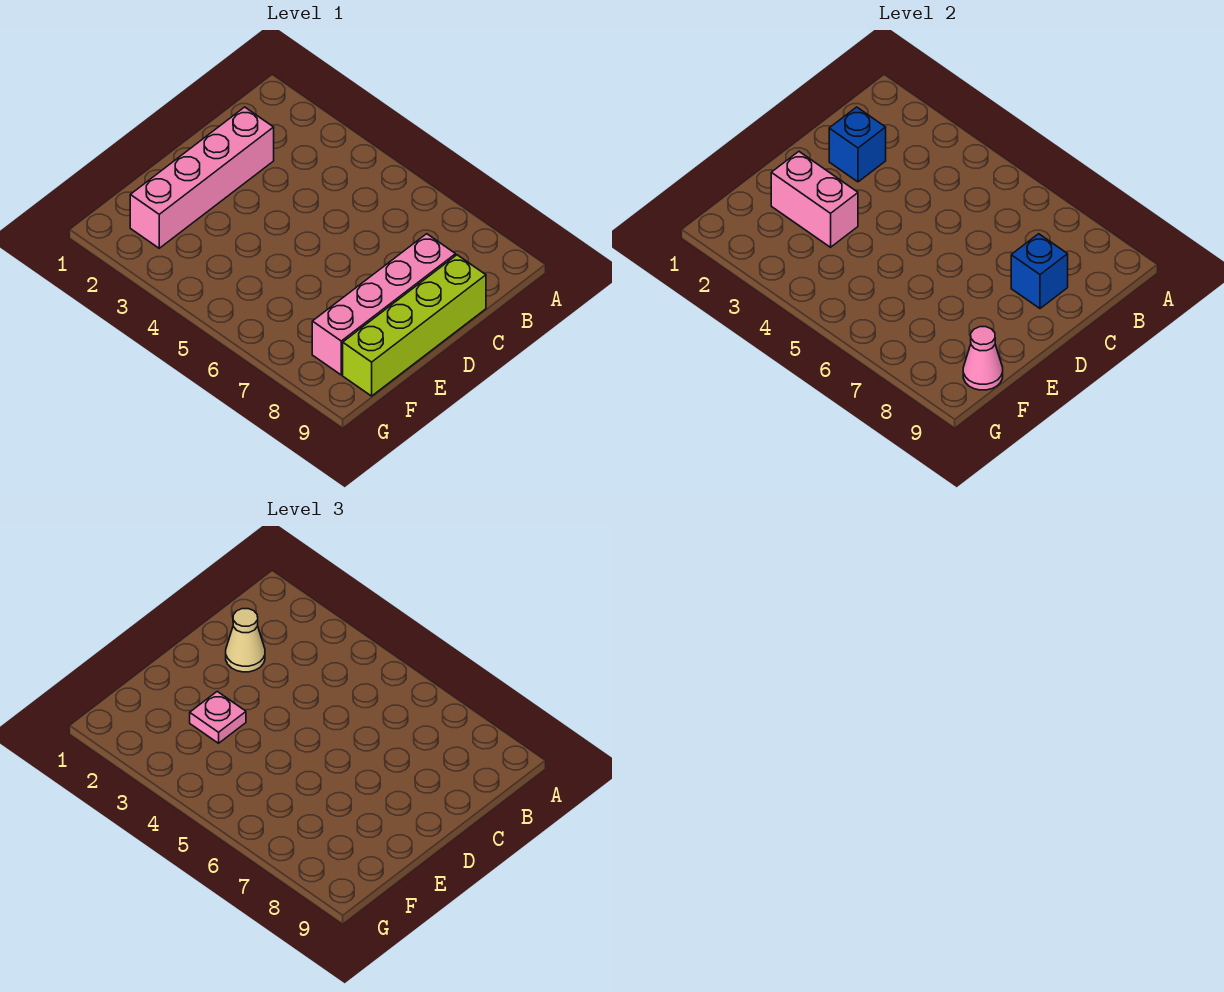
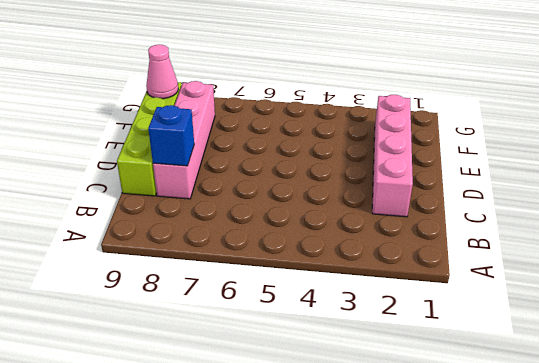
none -> blue 1x1 brick [829,107,886,182]
none -> pink 1x2 brick [771,152,858,247]

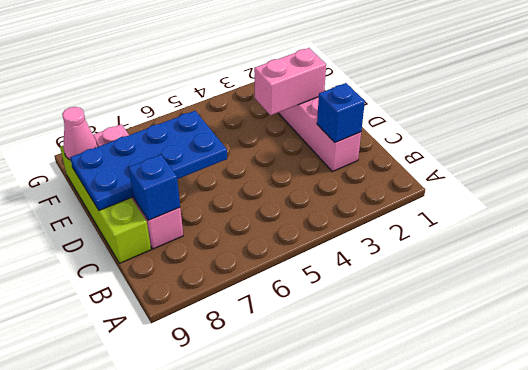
blue 2x4 plate [70,111,227,210] -> none
none -> tan 1x1 cone [226,609,265,672]
none -> pink 1x1 plate [190,691,246,743]

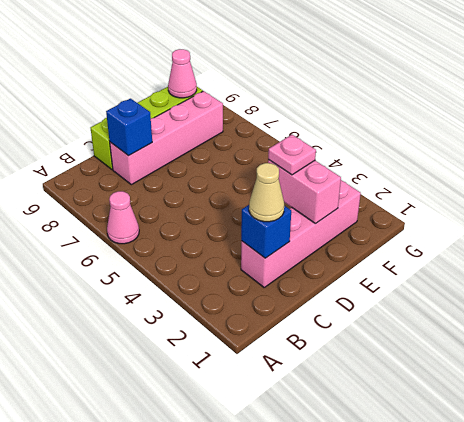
pink 1x1 cone [107,191,139,244] -> none

